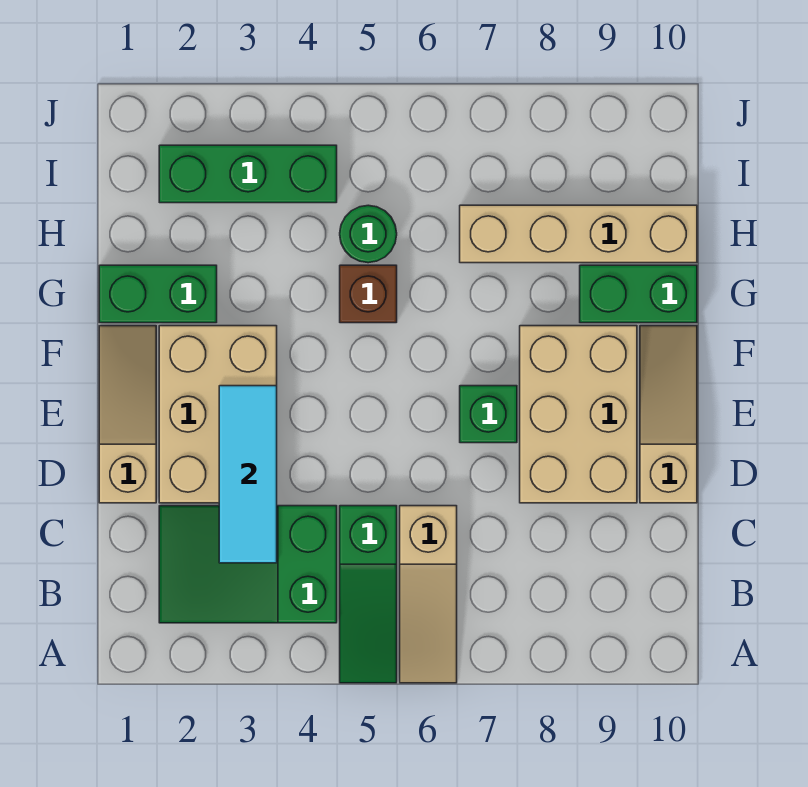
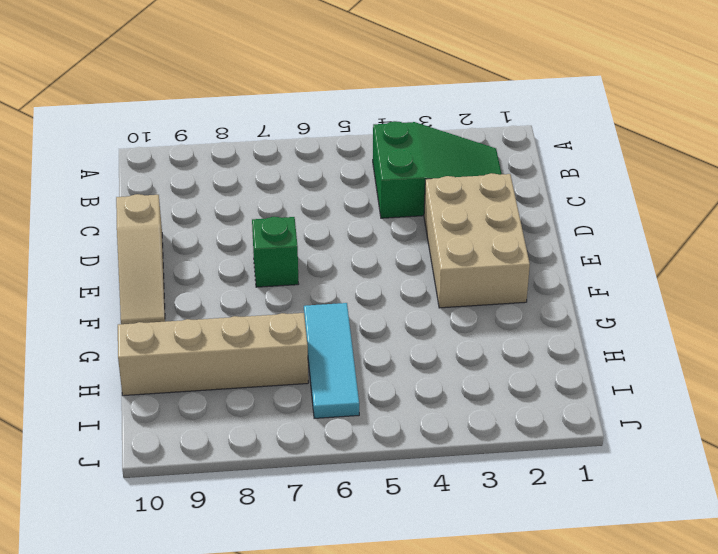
cyan 1x3 tile [304,303,359,418] -> cyan 1x3 tile moved to [219,386,277,563]
none -> green 1x3 slope [340,506,397,683]
none -> tan 1x3 slope [400,506,457,683]
none -> tan 1x3 slope [99,326,156,503]

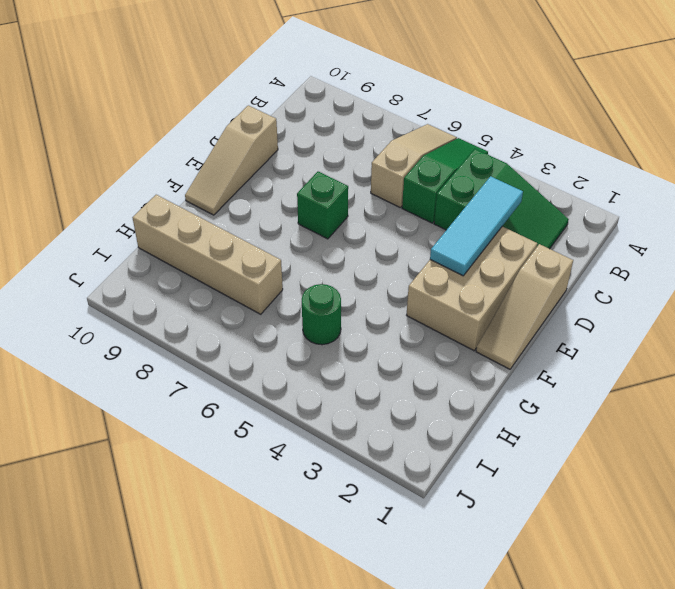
none -> tan 2x3 brick [520,326,637,503]
none -> green 1x2 brick [99,265,217,323]
none -> brown 1x1 brick [340,265,397,323]

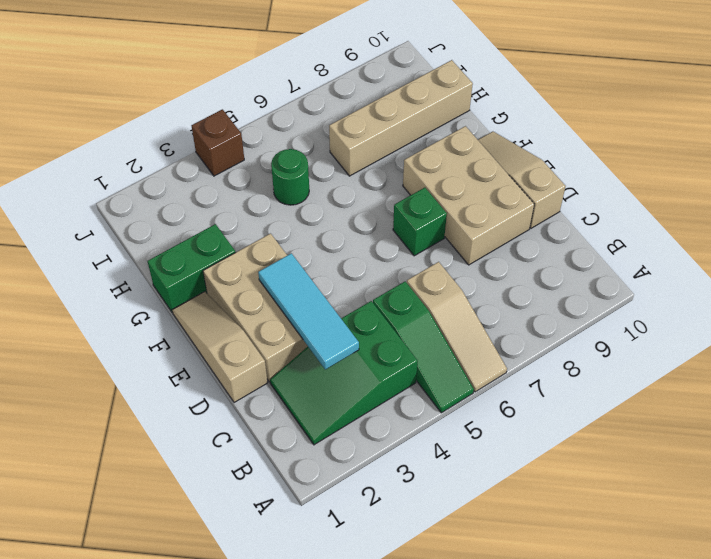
brown 1x1 brick [191,109,244,176] -> brown 1x1 brick moved to [340,265,397,323]
none -> green 1x2 brick [580,265,697,323]
none -> green 1x3 brick [159,145,337,203]

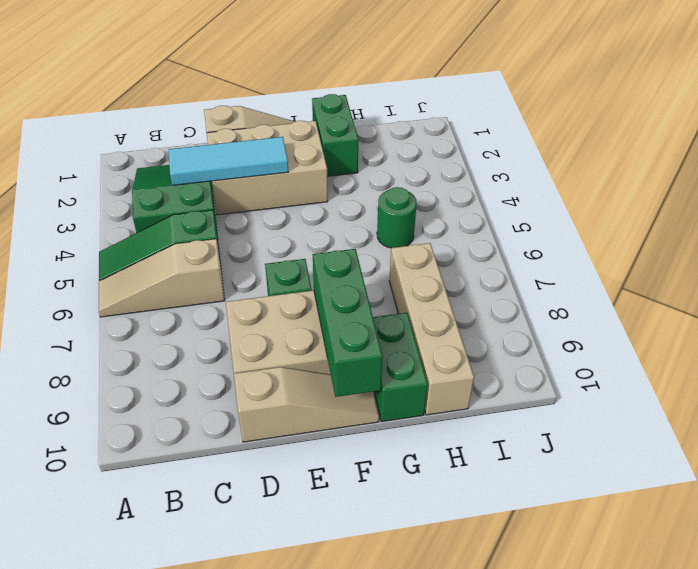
green 1x3 brick [313,249,383,397] -> green 1x3 brick moved to [159,145,337,203]
none -> brown 1x1 brick [340,265,397,323]

